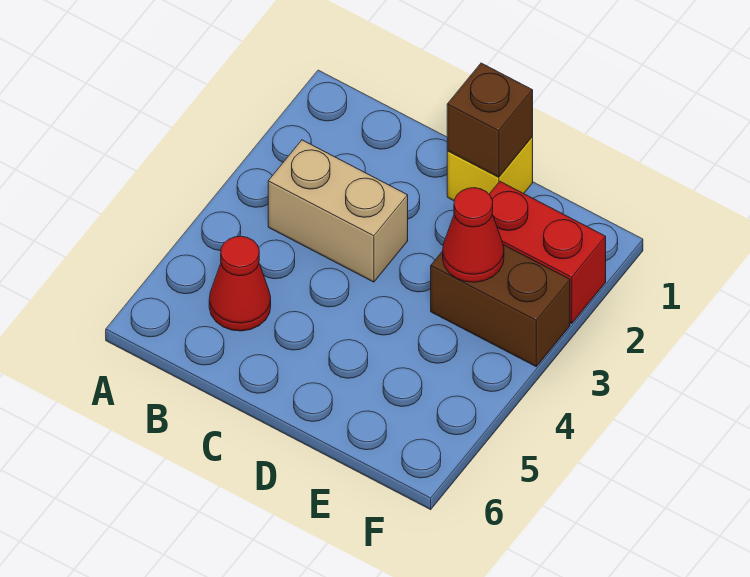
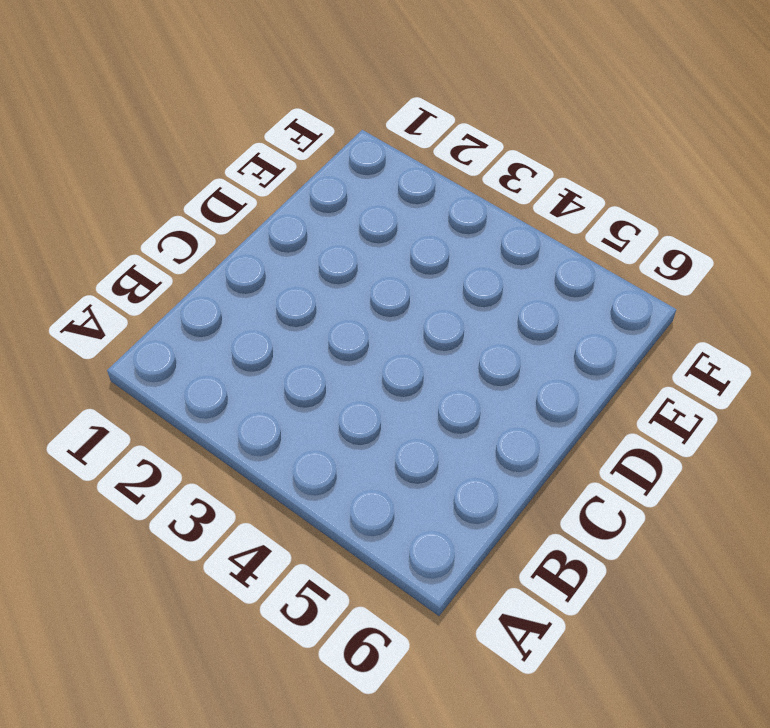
none -> tan 1x2 brick [268,140,408,282]
none -> red 1x1 cone [209,236,271,331]

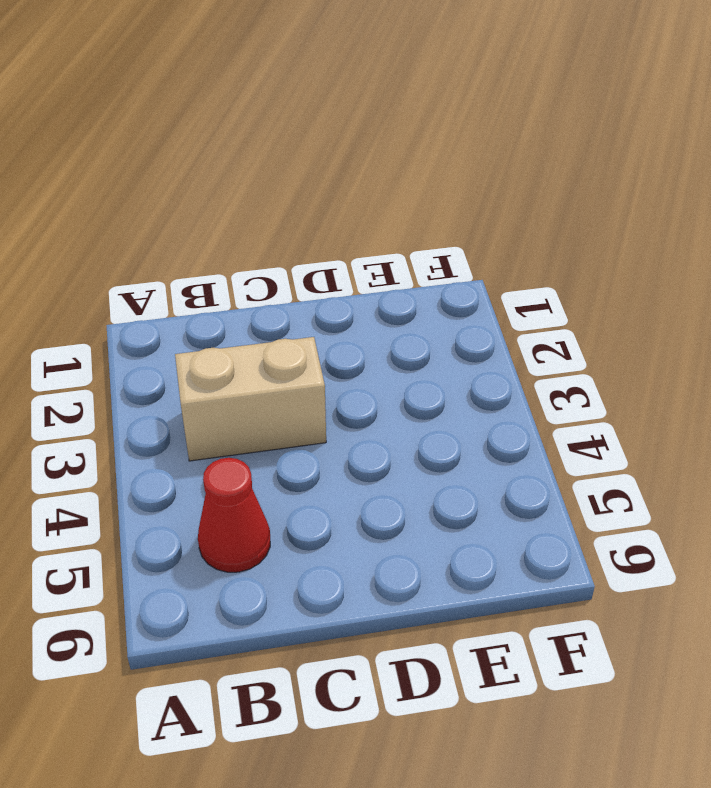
none -> yellow 1x1 brick [447,137,533,201]
none -> red 1x2 brick [489,182,606,324]

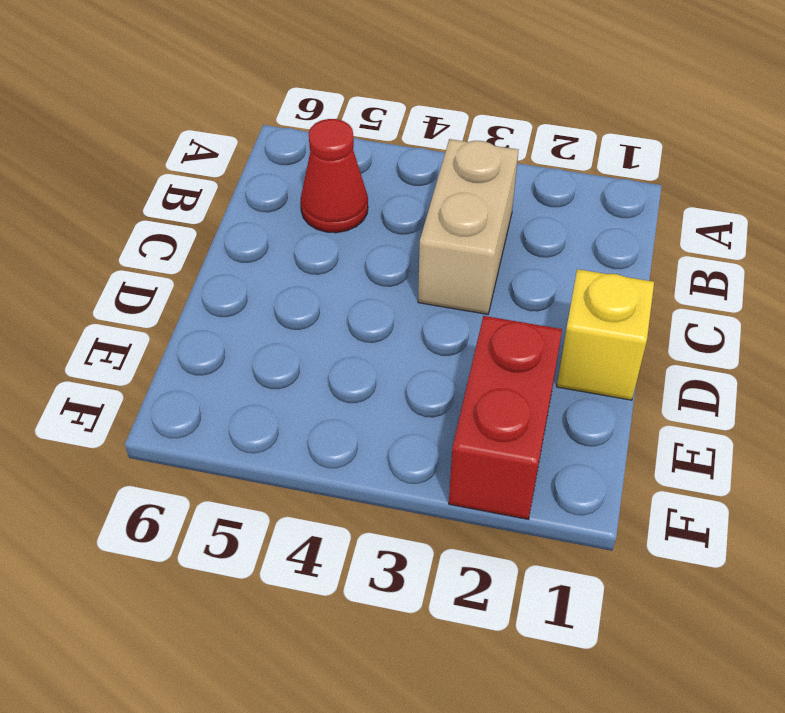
none -> brown 1x2 brick [431,245,570,367]
none -> brown 1x1 brick [447,63,533,177]

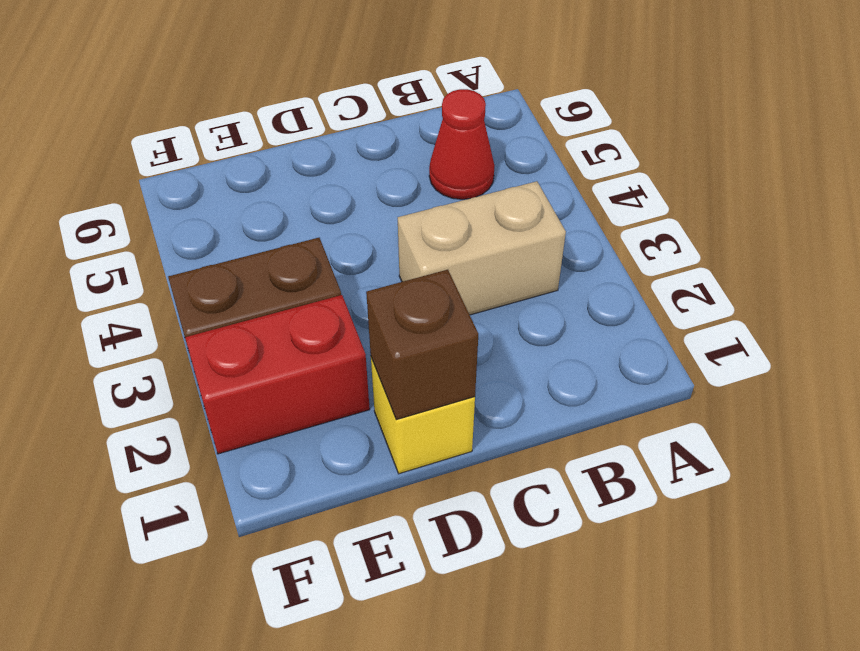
none -> red 1x1 cone [443,188,504,282]

